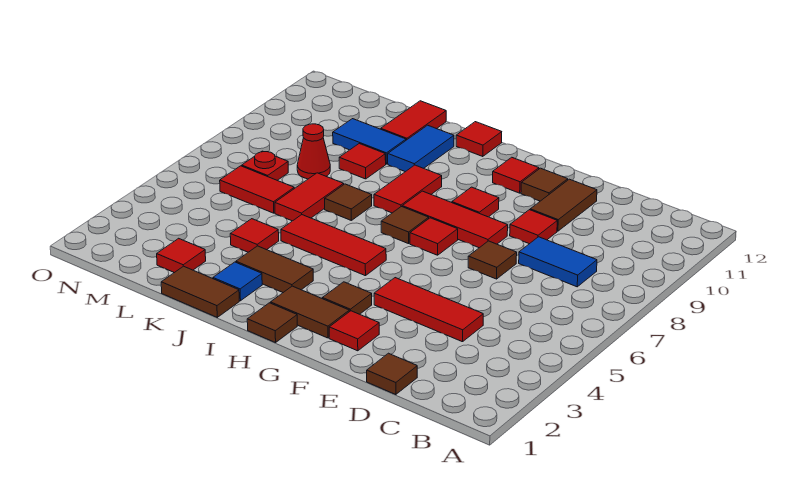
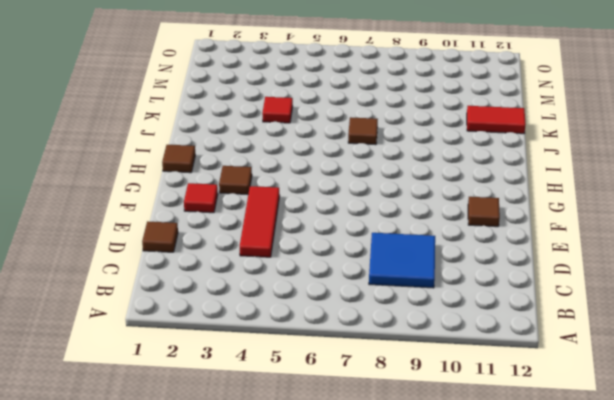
blue 2x2 tile [369,233,435,288] -> blue 1x2 tile [519,237,597,287]
none -> brown 1x1 tile [468,241,517,279]
none -> red 1x1 tile [510,210,557,244]
none -> brown 1x2 tile [530,179,597,231]
none -> red 1x3 tile [402,191,508,248]

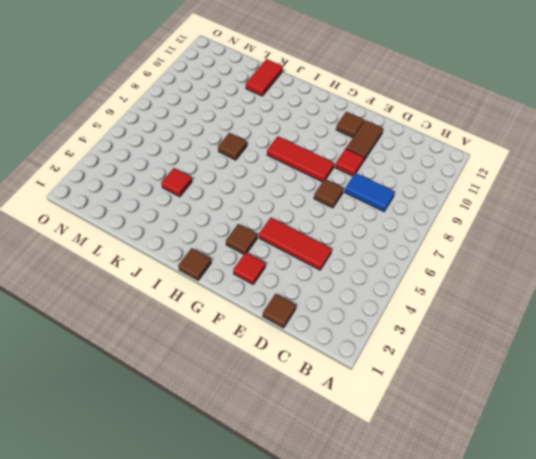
none -> brown 1x2 tile [271,286,349,338]
none -> red 1x1 tile [410,218,458,255]
none -> red 1x1 tile [452,187,499,217]
none -> red 1x1 tile [493,157,539,193]

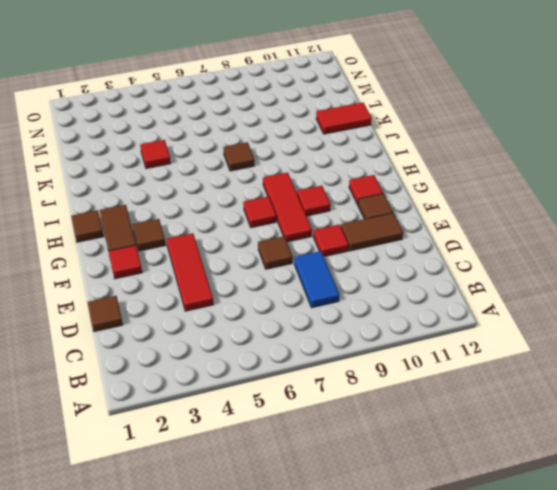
none -> red 1x3 tile [281,215,386,276]
none -> brown 1x1 tile [381,207,429,244]
none -> brown 1x2 tile [236,246,313,292]
none -> red 1x2 tile [374,165,442,213]

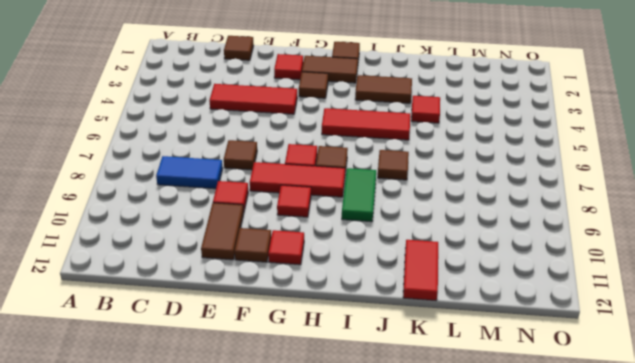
green 1x2 tile [342,168,376,222] -> red 1x2 tile [374,165,442,213]
none -> red 1x1 tile [456,122,502,156]
none -> brown 1x2 tile [161,266,239,317]
none -> blue 1x1 tile [213,262,262,301]
none -> blue 1x2 tile [388,125,454,172]

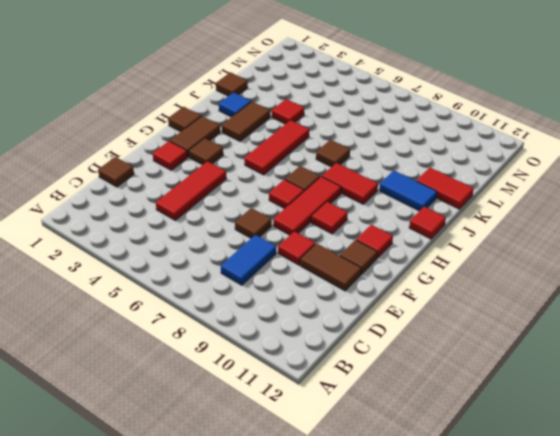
brown 1x1 tile [216,72,248,96] -> brown 1x2 tile [161,266,239,317]
none -> red 1x2 tile [275,173,344,221]
none -> red 1x1 tile [339,144,386,179]
none -> blue 1x2 tile [333,119,406,164]
none -> red 1x1 tile [157,238,206,273]

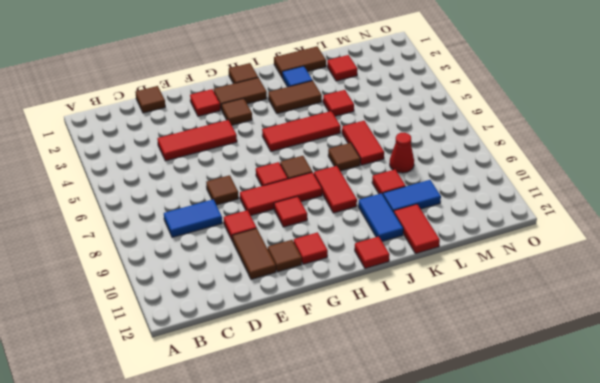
none -> red 1x2 tile [220,166,294,213]
none -> red 1x1 plate [242,151,288,180]

